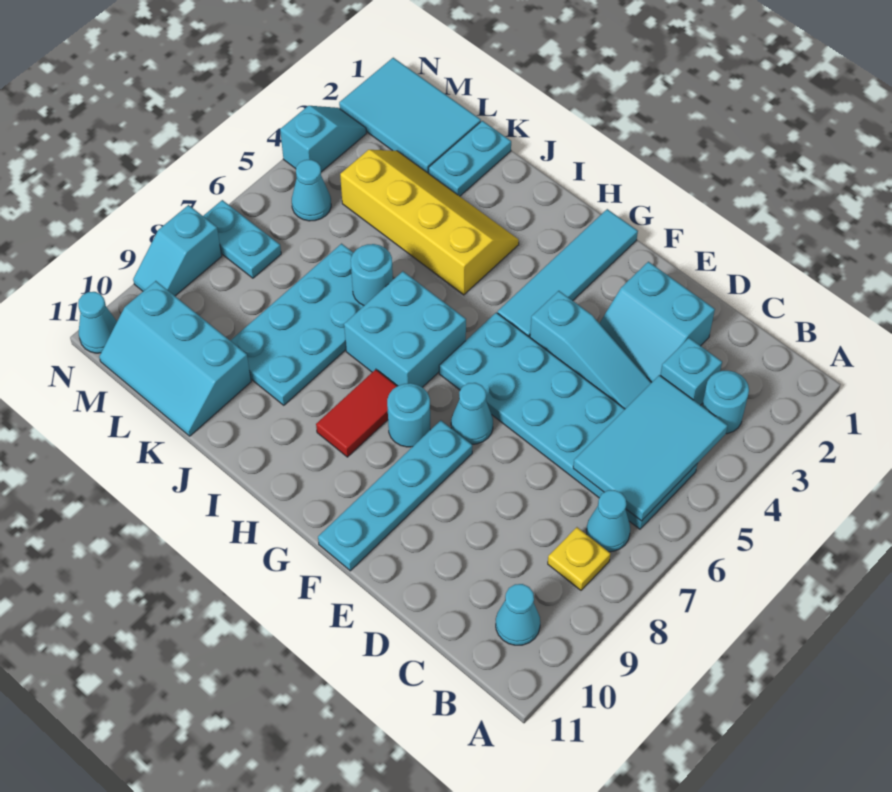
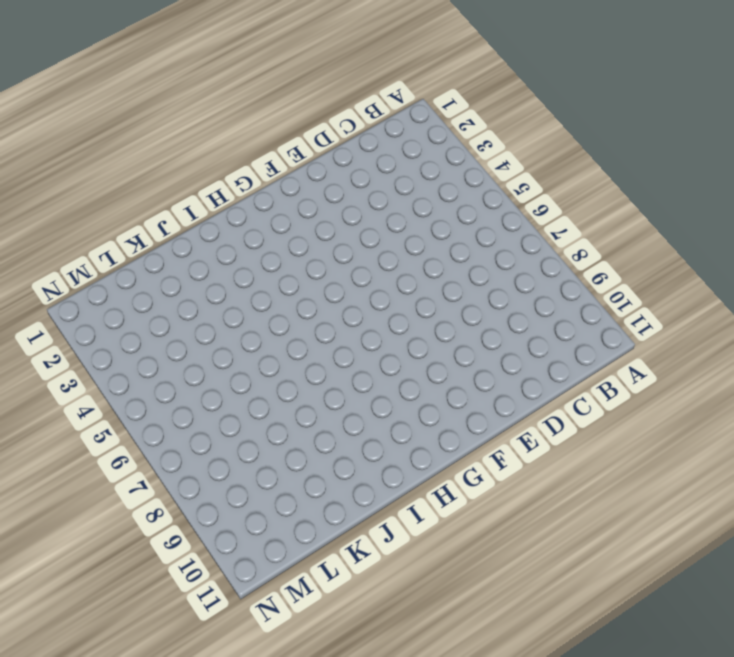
none -> cyan 1x1 round brick [702,371,749,434]
none -> cyan 2x6 plate [439,313,697,529]
none -> cyan 1x1 cone [586,490,630,552]

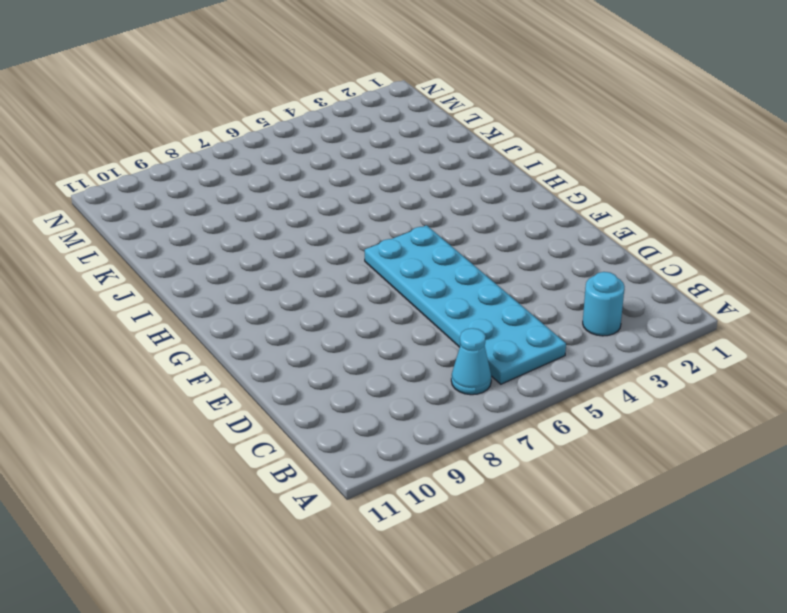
none -> yellow 1x1 plate [548,527,610,590]
none -> cyan 1x1 cone [496,584,540,645]
none -> cyan 1x1 brick [660,338,722,405]

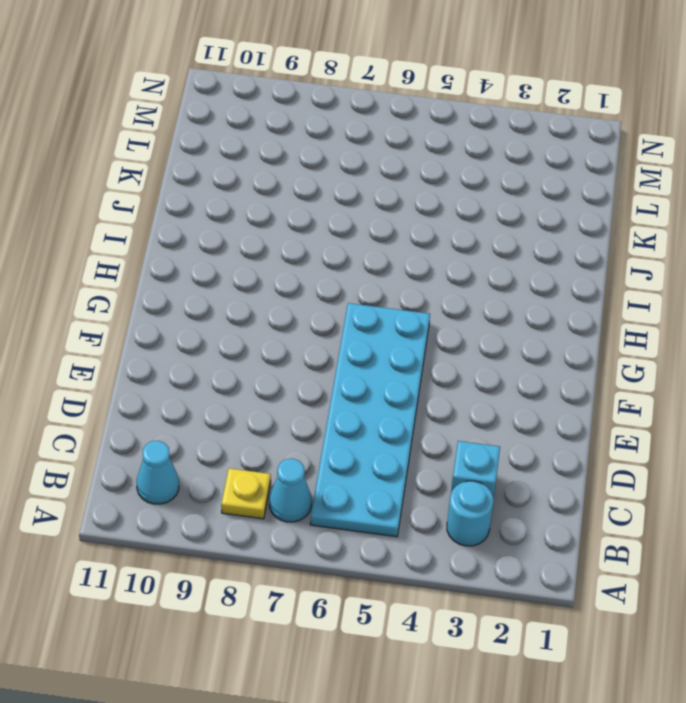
none -> cyan 2x2 slope [599,262,715,382]
none -> cyan 1x3 slope [530,291,652,409]
none -> cyan 1x1 cone [451,383,493,444]

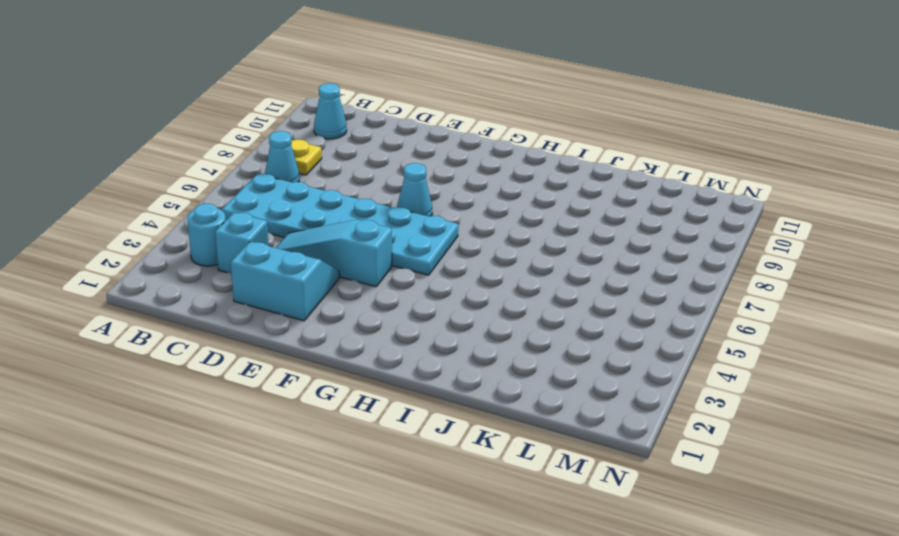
none -> cyan 1x4 plate [318,420,472,571]
none -> cyan 1x4 tile [498,209,638,337]
none -> cyan 1x1 round brick [387,383,430,447]

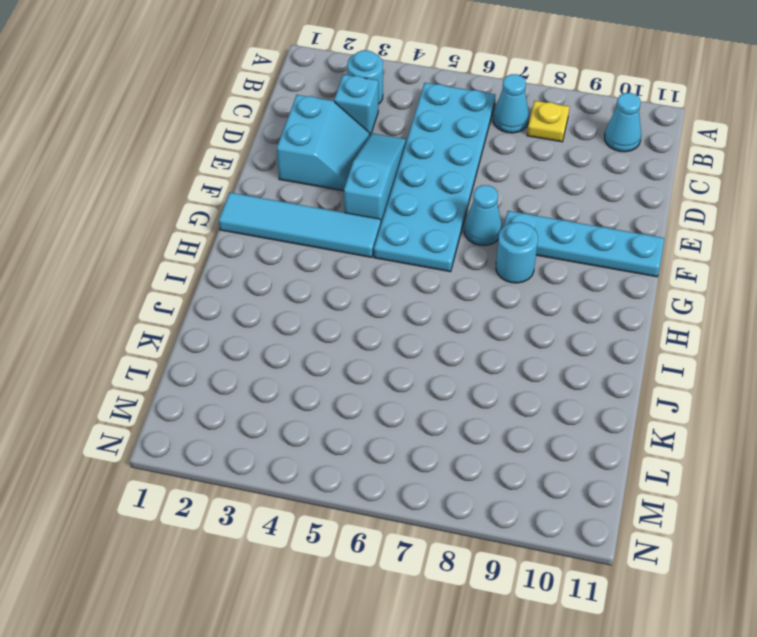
none -> cyan 2x2 brick [344,271,466,387]
none -> red 1x2 tile [316,369,397,457]
none -> yellow 2x4 slope [340,150,519,295]

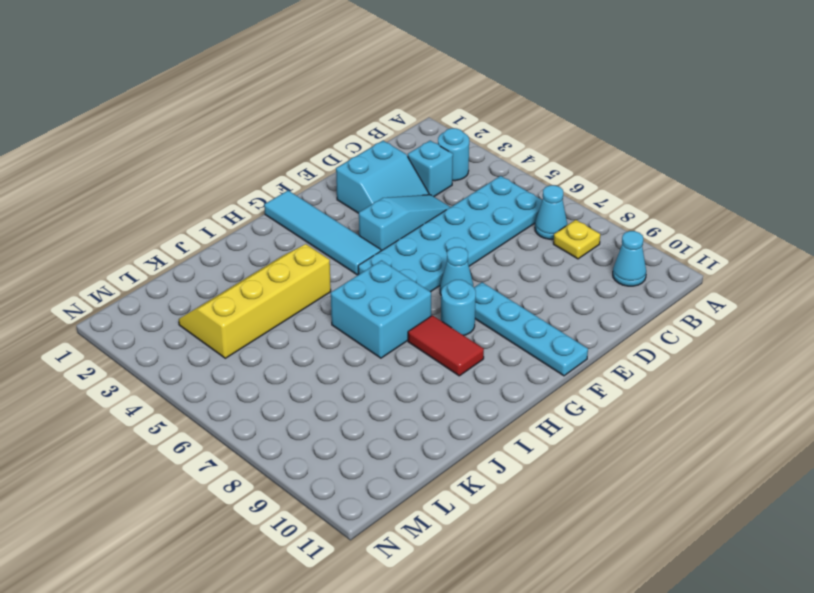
none -> cyan 2x4 plate [230,244,364,405]
none -> cyan 1x2 plate [429,121,511,196]
none -> cyan 2x3 slope [99,281,251,436]

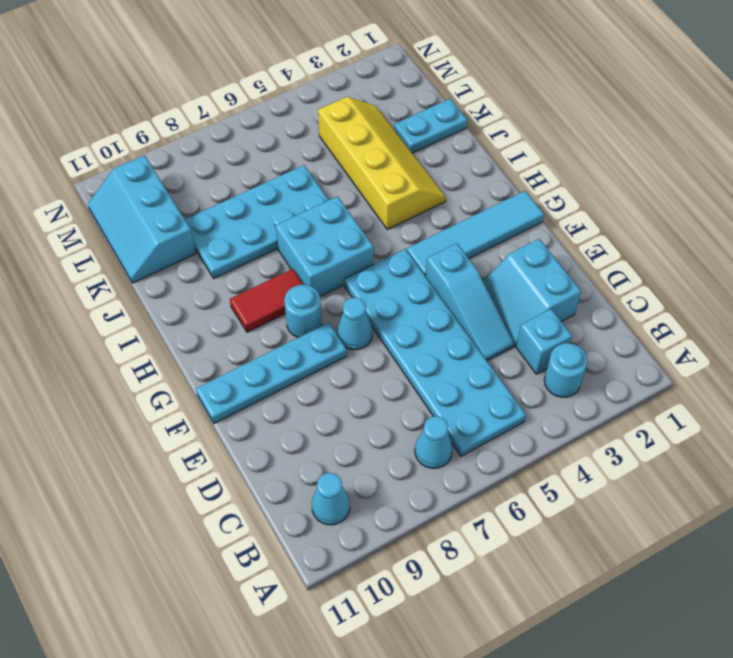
none -> yellow 1x1 plate [548,527,610,590]
none -> cyan 2x3 tile [339,58,481,174]
none -> cyan 1x1 cone [292,160,331,221]

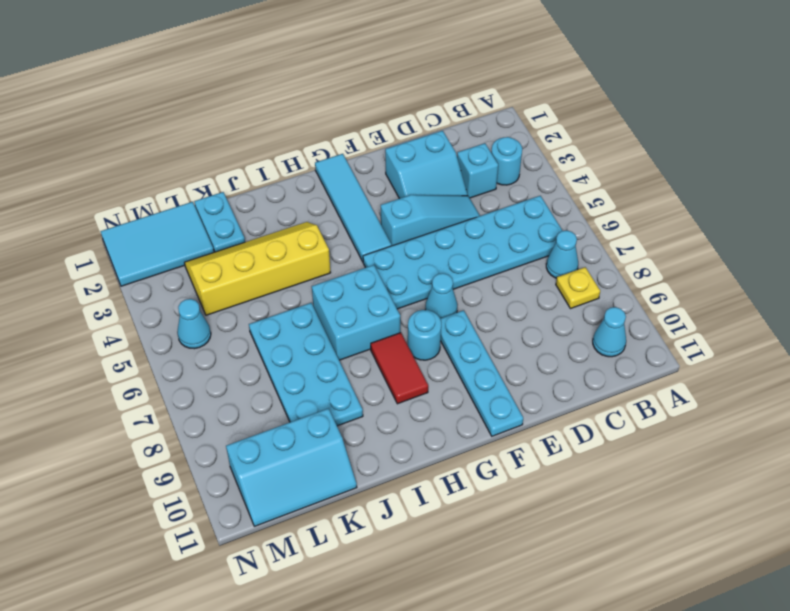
none -> cyan 1x2 plate [203,200,281,278]
none -> cyan 1x2 slope [280,106,366,172]
none -> cyan 1x2 slope [133,205,222,296]

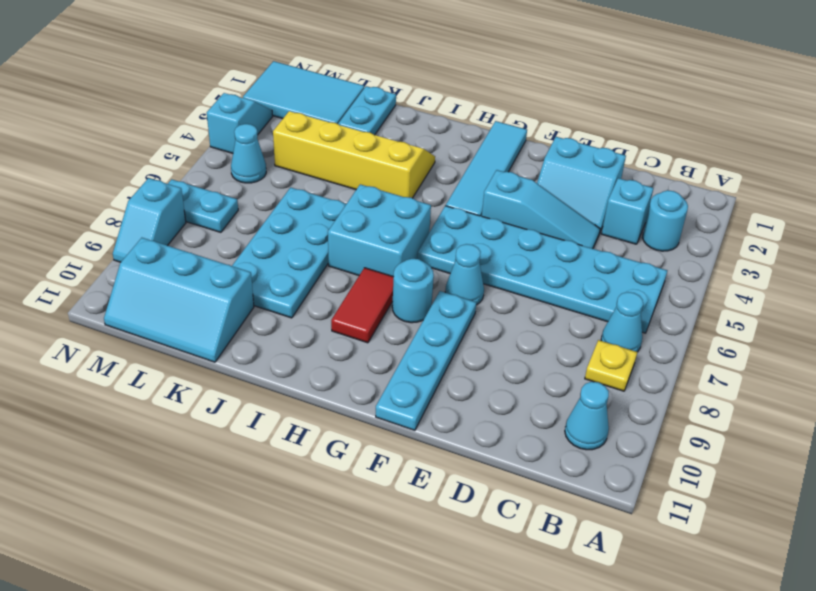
none -> cyan 1x1 cone [78,292,117,353]
none -> cyan 2x3 tile [573,375,728,521]
none -> cyan 1x1 round brick [351,244,393,305]

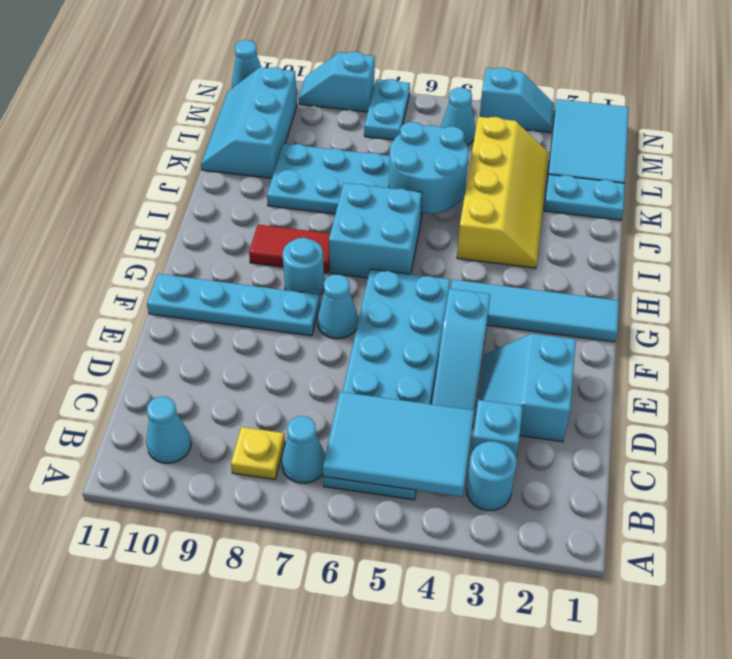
cyan 2x2 round brick [389,122,469,214] -> cyan 1x1 round brick [351,244,393,305]

